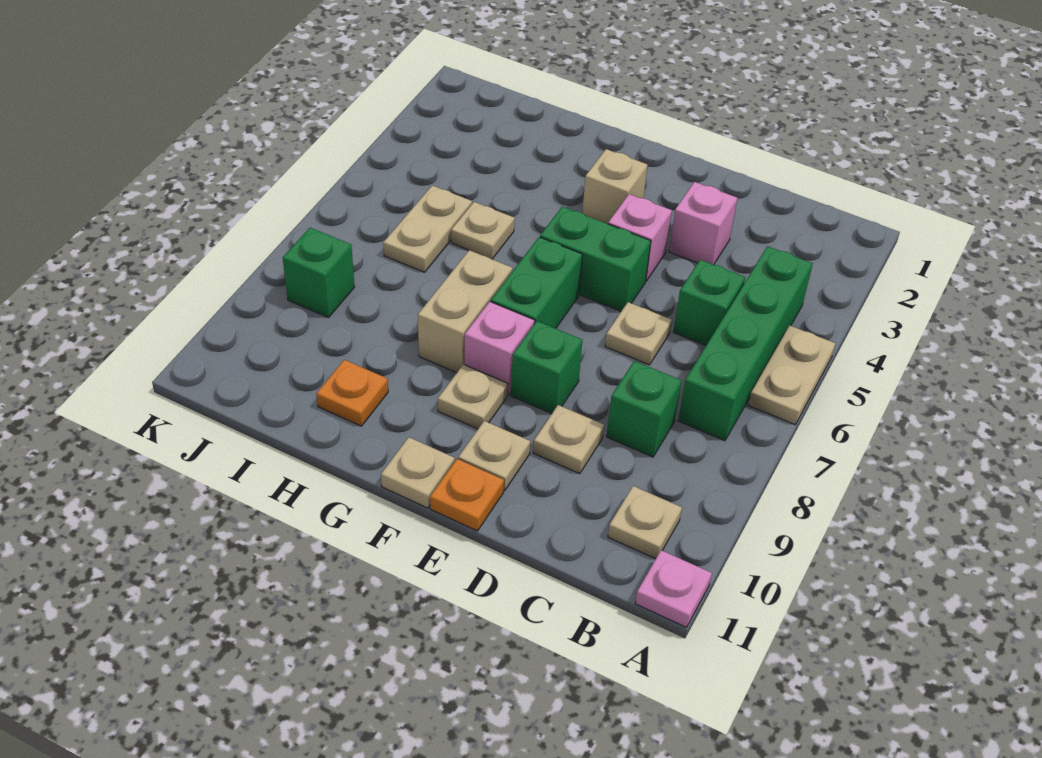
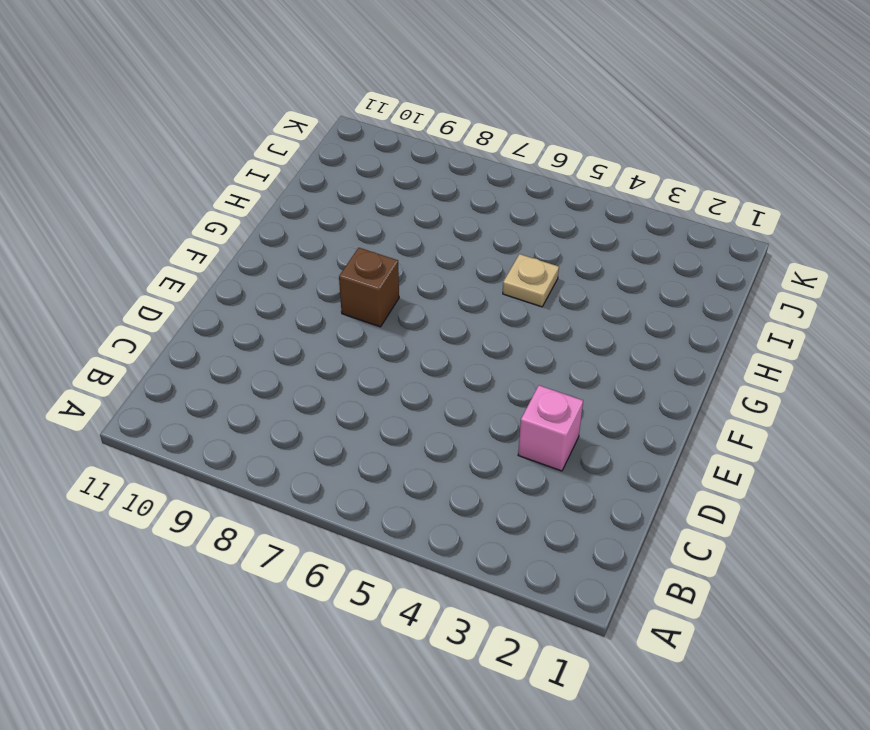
brown 1x1 brick [339,248,399,327] -> pink 1x1 brick [465,302,534,395]
none -> tan 1x2 plate [748,326,836,425]
none -> pink 1x1 plate [635,550,712,627]
none -> green 1x4 brick [678,246,813,441]

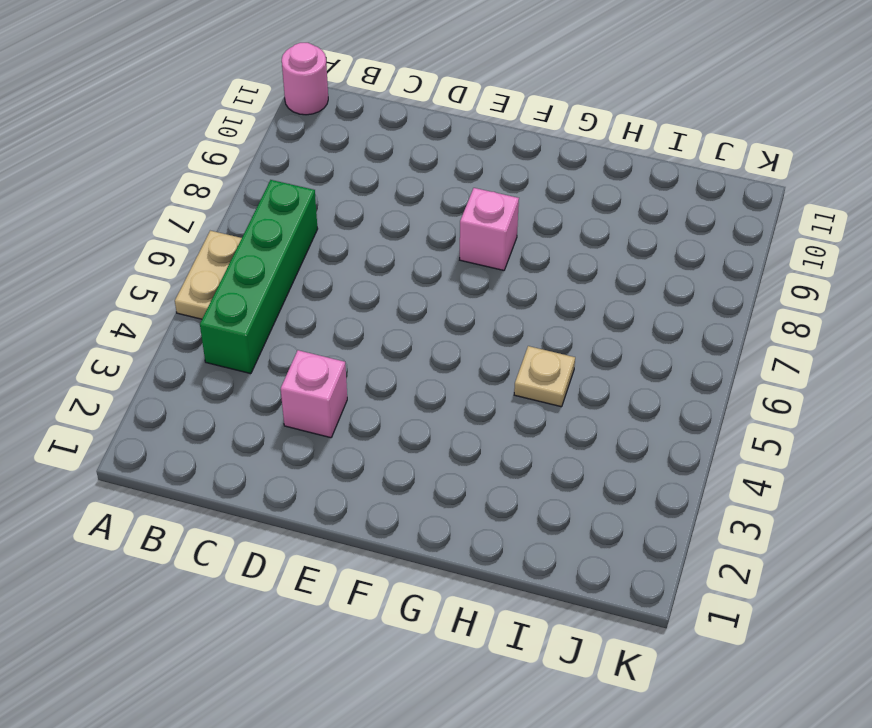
pink 1x1 round brick [282,43,328,115] -> pink 1x1 plate [635,550,712,627]
none -> tan 1x1 plate [608,486,682,559]
none -> green 1x1 brick [673,260,745,345]
none -> green 1x1 brick [606,361,682,457]

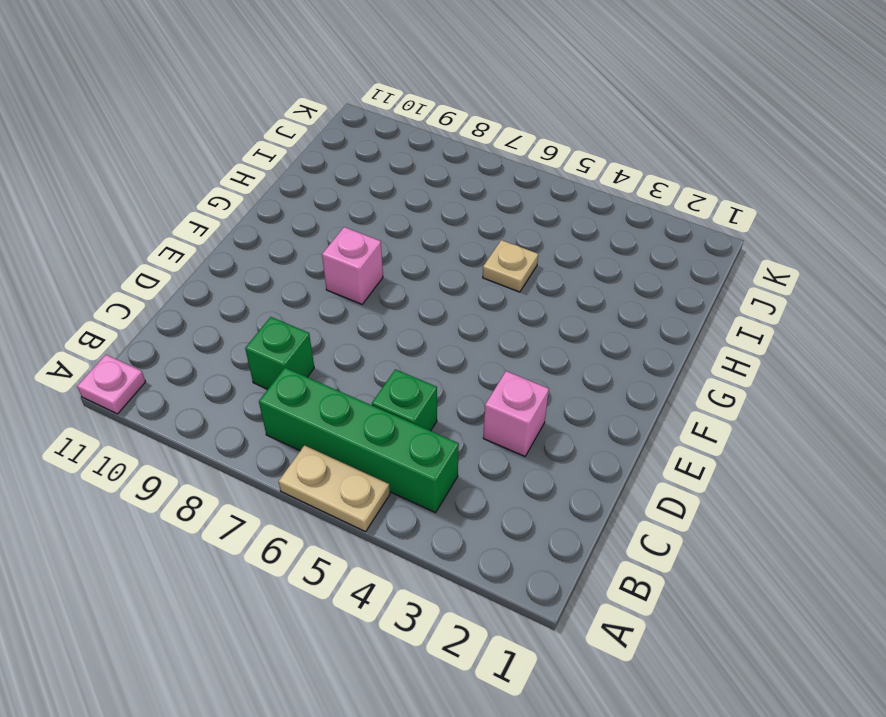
none -> tan 1x1 plate [608,486,682,559]
none -> tan 1x1 plate [605,302,672,365]
none -> tan 1x1 plate [533,405,604,474]

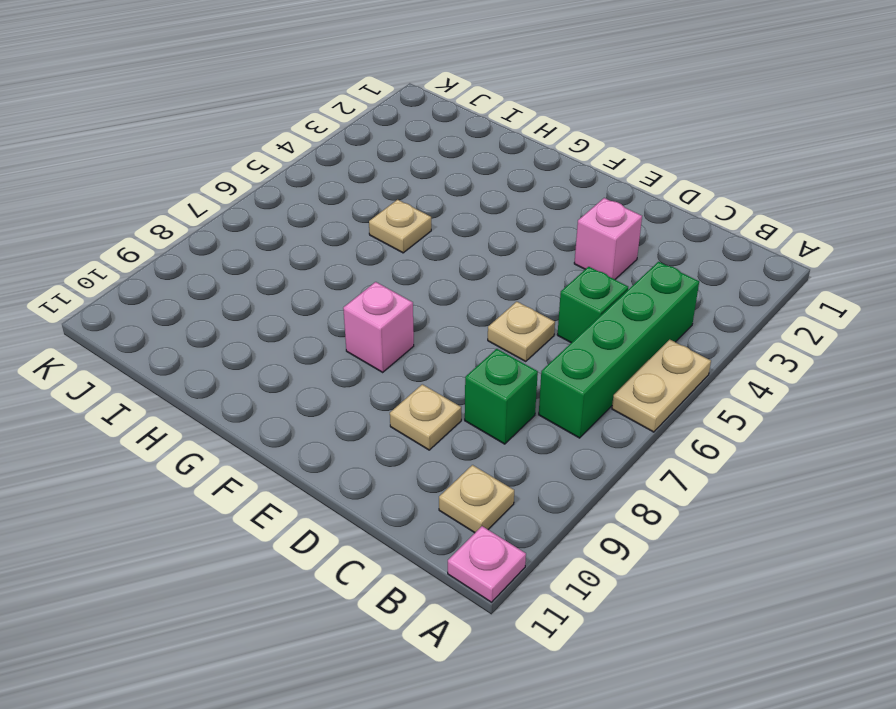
none -> pink 1x1 brick [608,194,672,281]
none -> green 1x2 brick [540,207,651,311]
none -> green 1x1 brick [511,321,583,414]

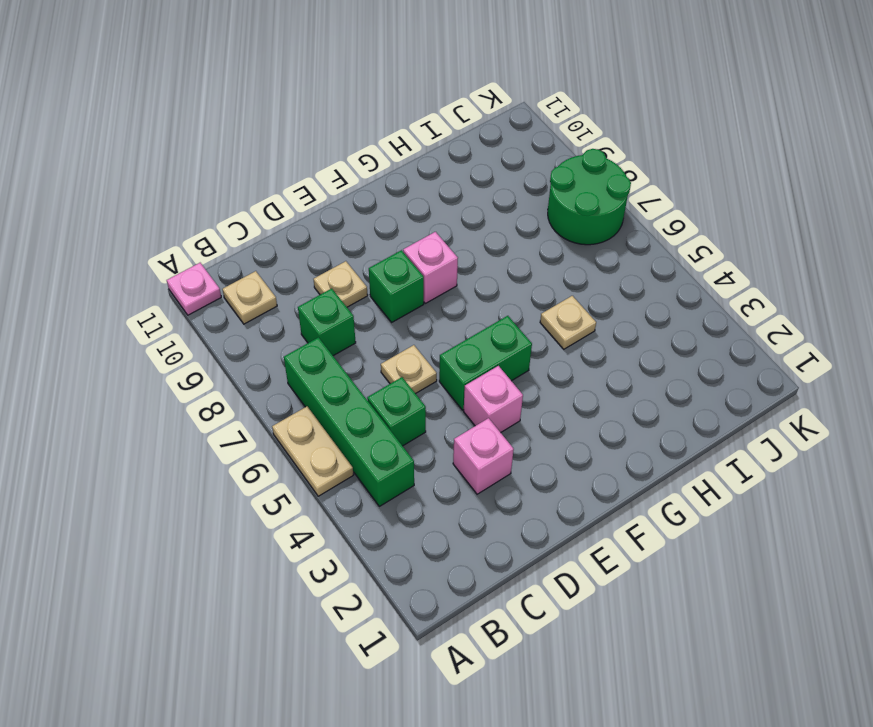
green 2x2 round brick [548,149,631,245] -> green 1x1 brick [283,228,354,318]
none -> tan 1x1 plate [458,421,530,491]
none -> orange 1x1 plate [430,459,504,531]
none -> tan 1x1 brick [582,149,648,224]

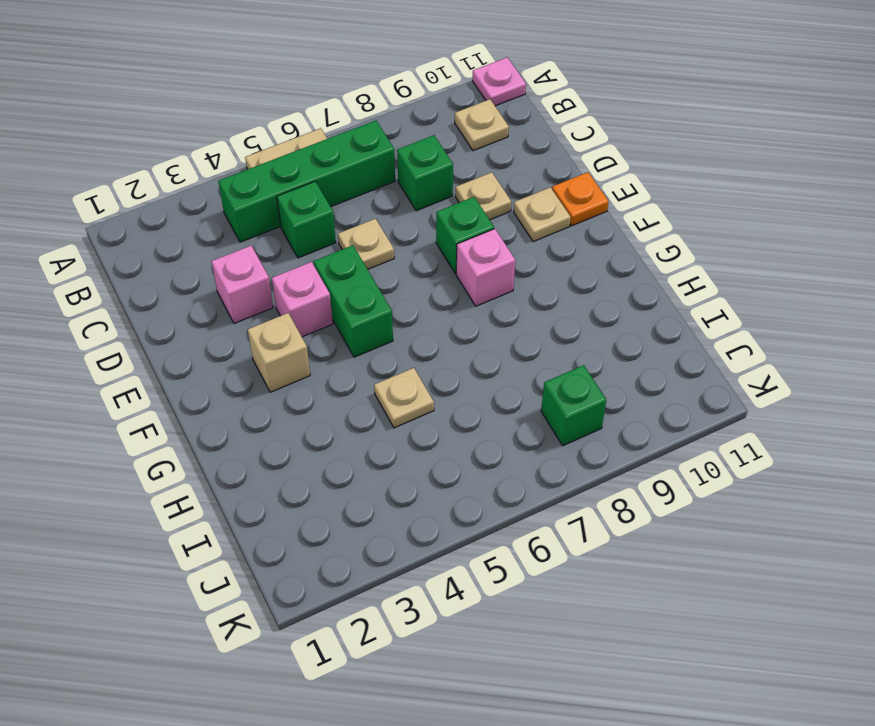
none -> green 1x2 brick [491,237,582,329]
none -> tan 1x1 plate [438,364,508,429]
none -> tan 1x1 plate [381,437,455,508]

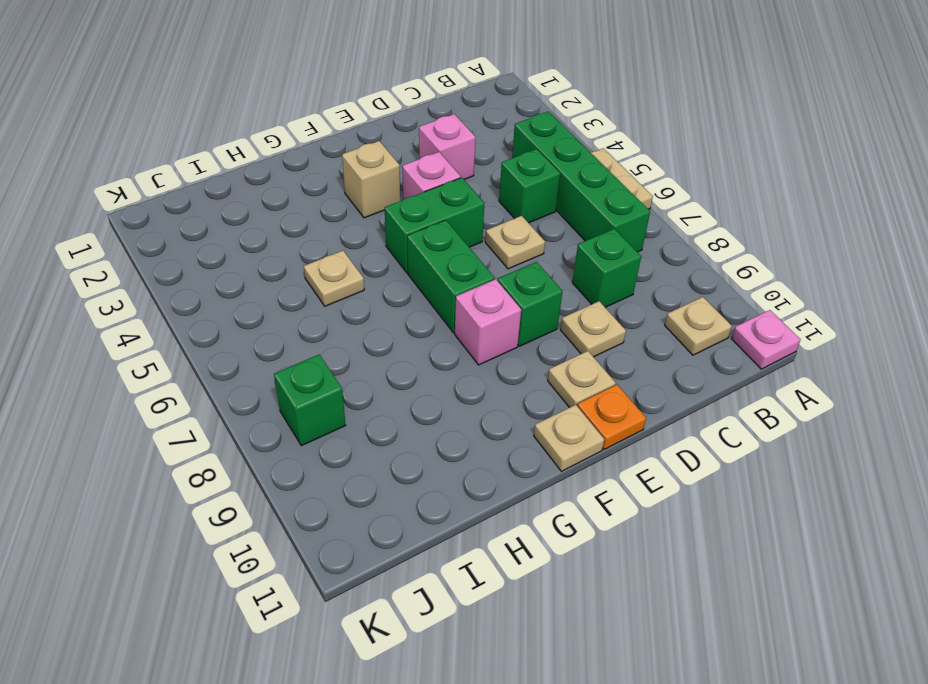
none -> tan 1x1 plate [438,364,508,429]
none -> tan 1x2 brick [418,250,513,373]
none -> orange 1x1 plate [317,360,388,426]

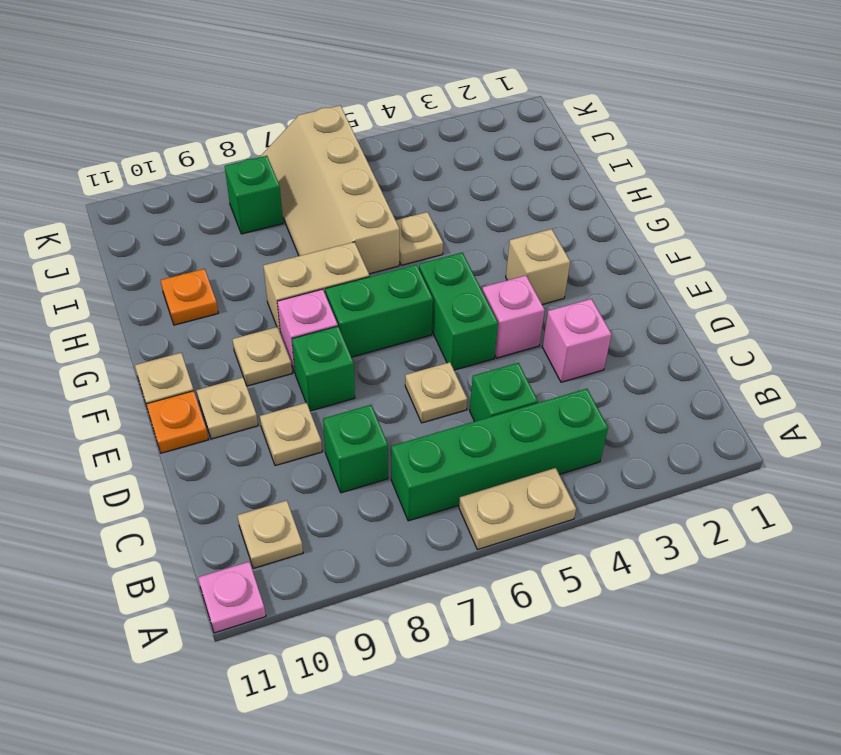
tan 2x4 slope [260,105,400,274] -> tan 1x2 plate [383,185,472,272]

